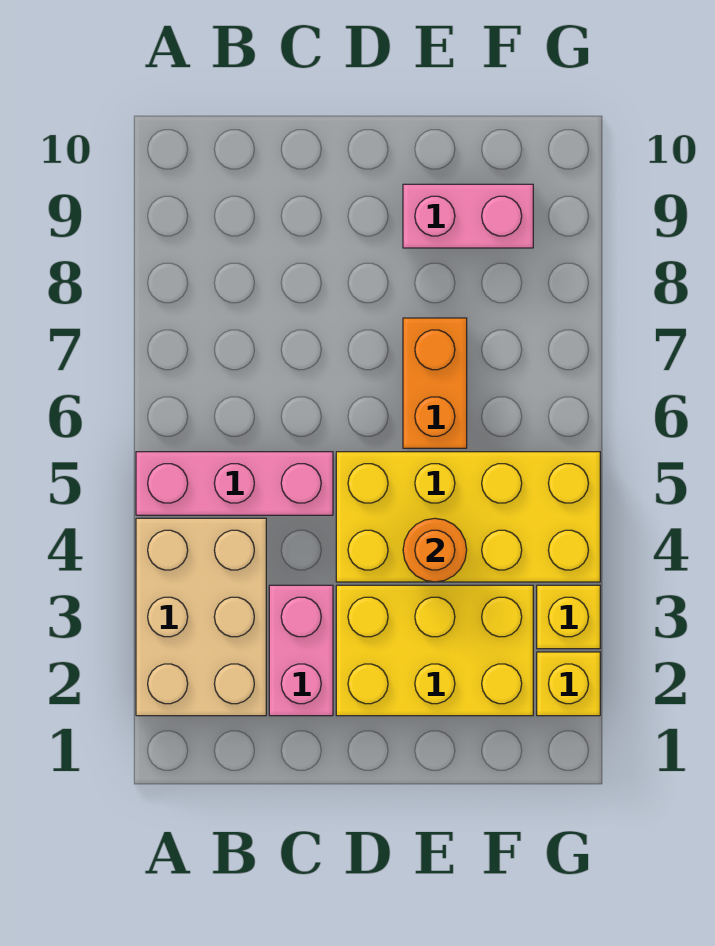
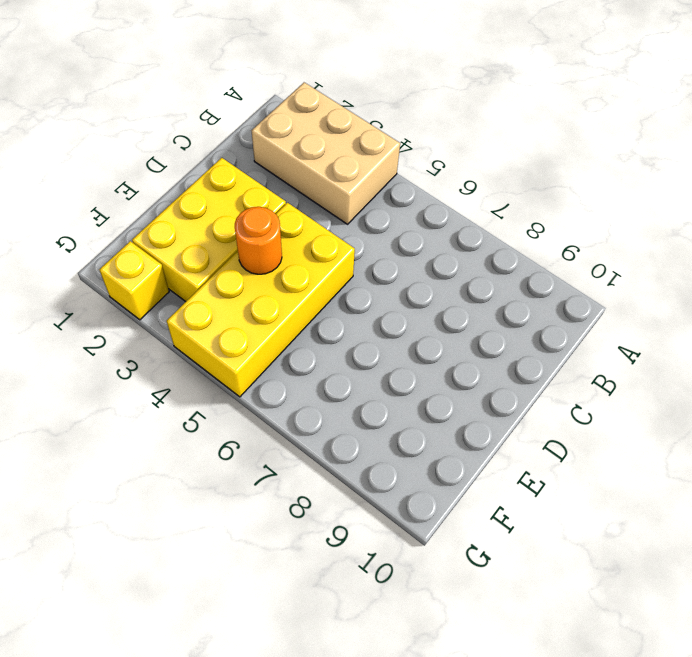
none -> pink 1x3 brick [136,452,333,515]
none -> pink 1x2 brick [269,585,333,716]

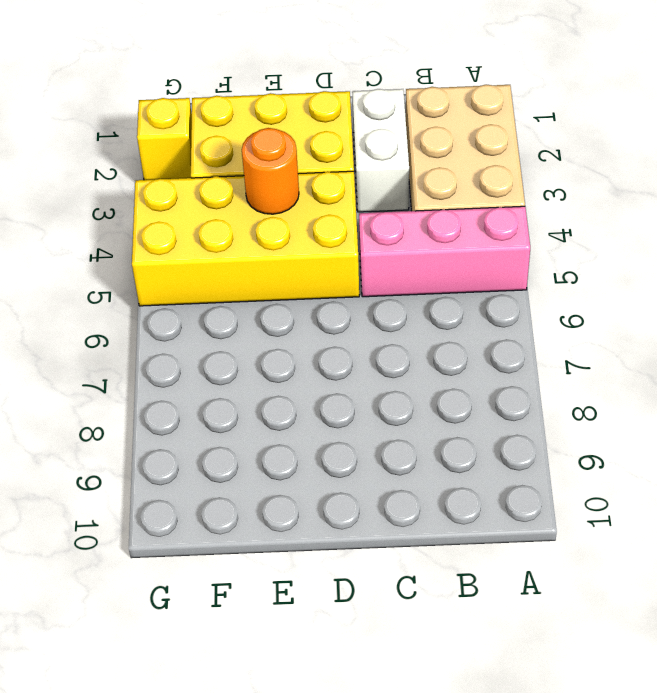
white 1x2 brick [352,89,409,212] -> pink 1x2 brick [269,585,333,716]
none -> orange 1x2 brick [403,318,467,448]
none -> pink 1x2 brick [403,184,533,248]

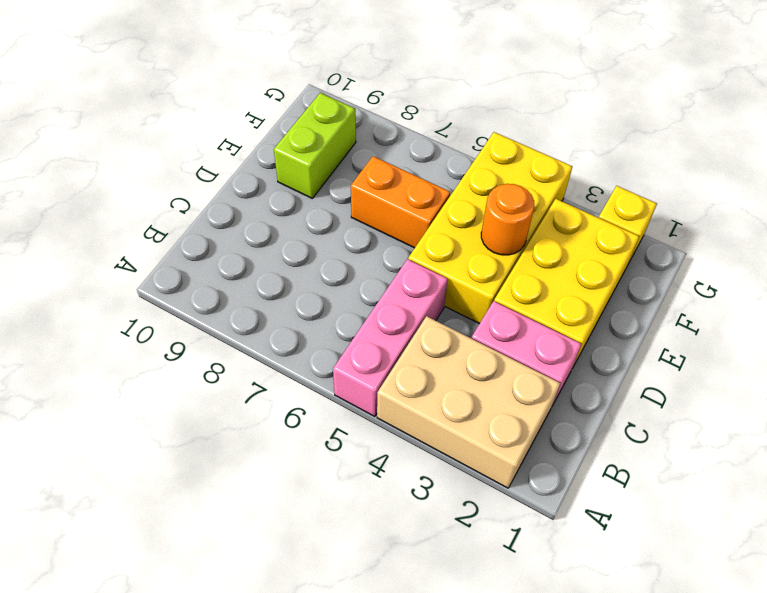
lime 1x2 brick [274,93,356,198] -> pink 1x2 brick [403,184,533,248]
none -> yellow 1x1 brick [537,585,600,649]

